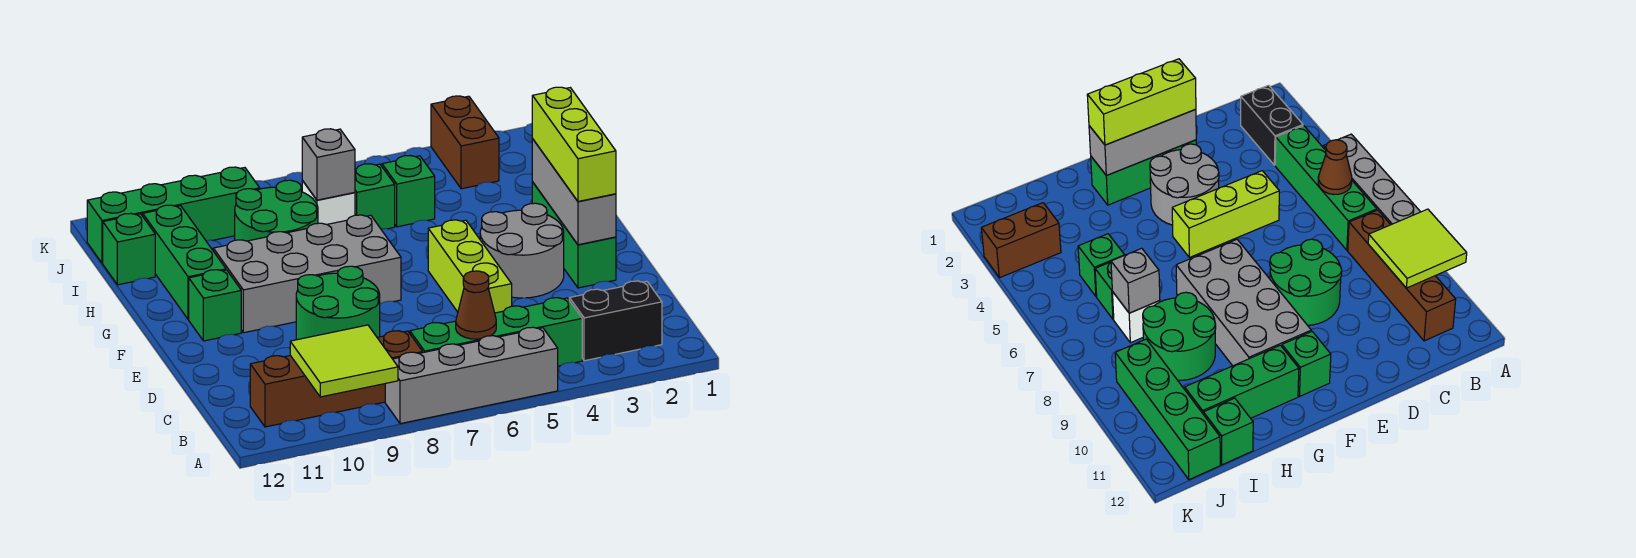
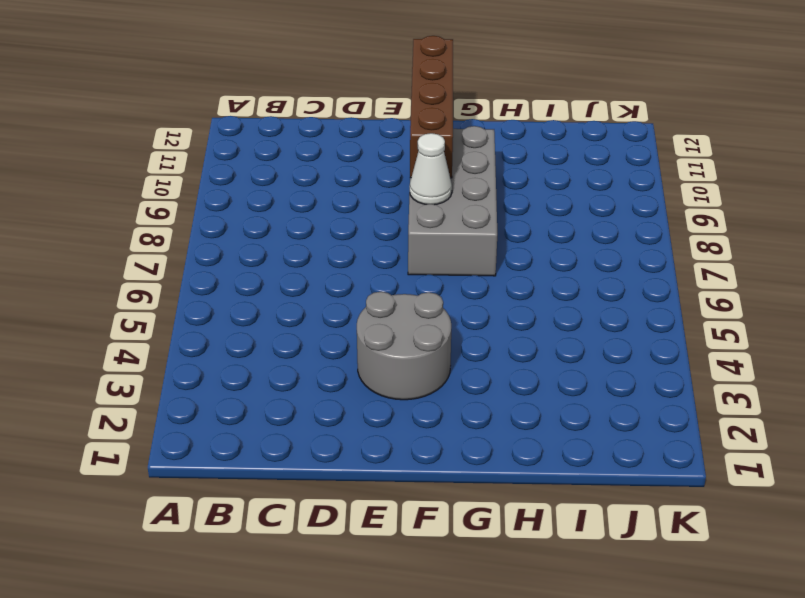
white 1x1 cone [410,133,452,205] -> none
brown 1x4 brick [410,36,453,178] -> brown 1x4 brick moved to [250,331,423,427]
none -> grey 1x4 brick [385,327,558,424]
none -> black 1x2 brick [569,281,662,361]
none -> green 1x4 brick [410,298,582,366]

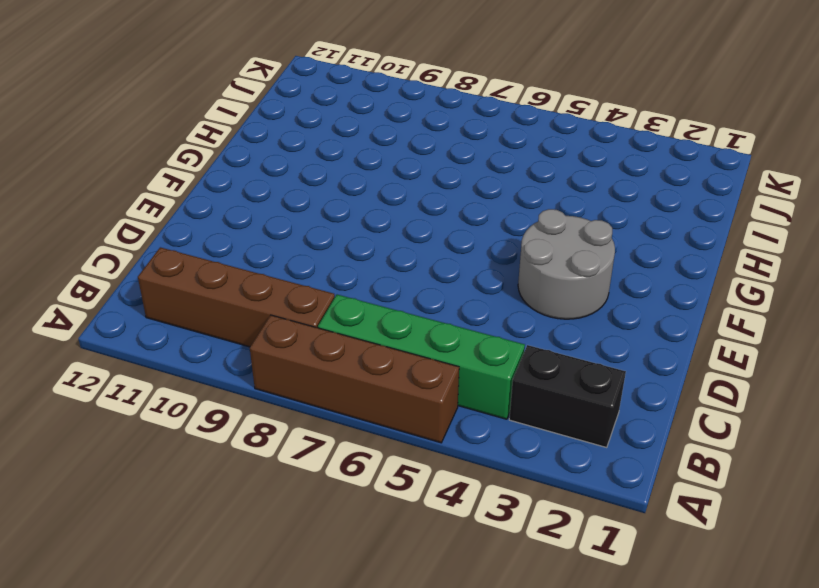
brown 1x4 brick [250,315,459,443] -> grey 1x4 brick [385,327,558,424]
none -> lime 1x3 brick [428,220,512,313]
none -> green 2x2 round brick [296,266,380,340]
none -> green 1x3 brick [532,182,616,288]

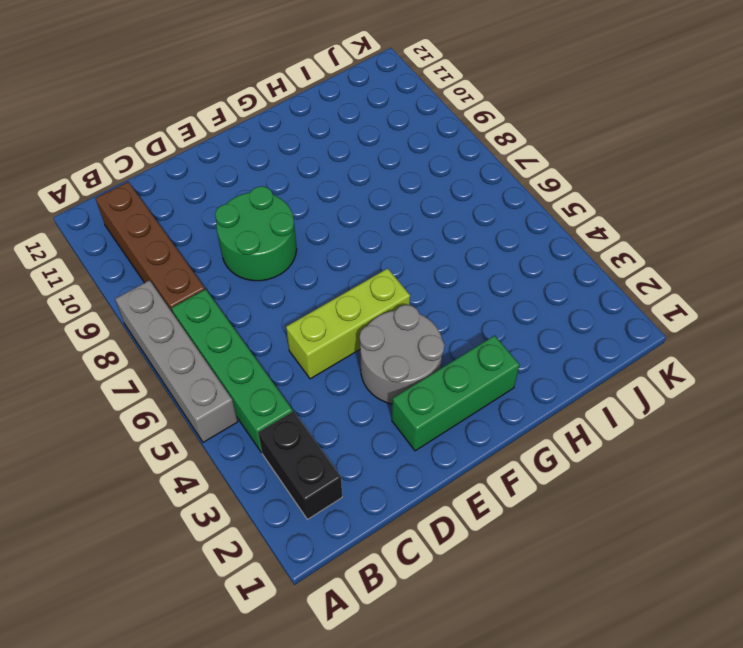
none -> grey 2x4 brick [213,215,401,333]
none -> green 1x1 brick [189,270,241,341]
none -> green 1x3 brick [143,205,226,320]

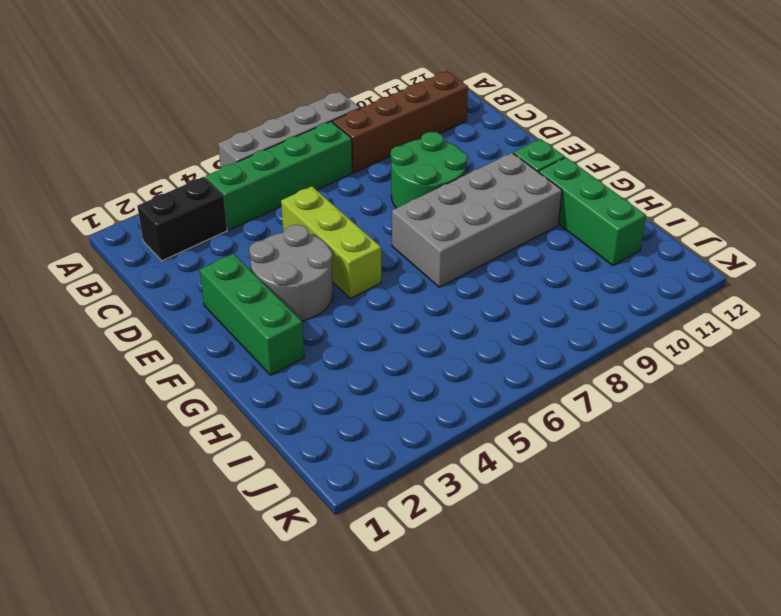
none -> green 2x2 round brick [235,180,318,241]
none -> green 1x1 brick [382,156,435,227]
none -> green 1x1 brick [355,164,395,229]

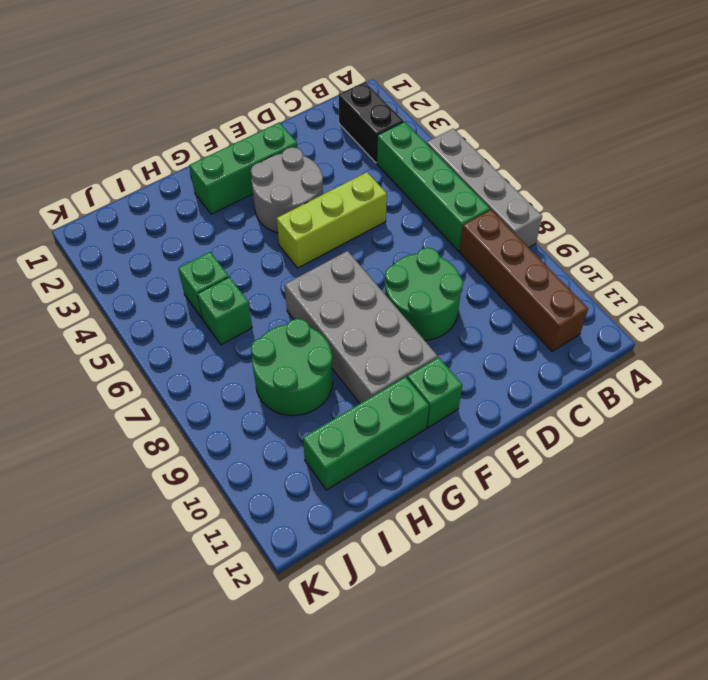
none -> white 1x1 brick [302,181,355,225]
none -> green 1x1 brick [103,214,155,285]
none -> brown 1x2 brick [431,96,499,189]

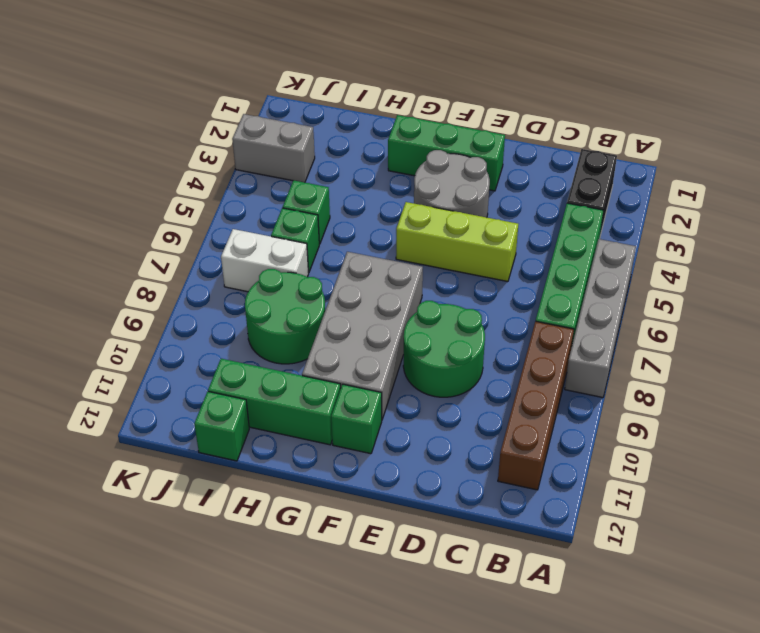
white 1x2 brick [221,229,309,292] -> white 1x1 brick [302,181,355,225]
grey 1x2 brick [232,114,315,182] -> brown 1x2 brick [431,96,499,189]
none -> green 1x4 brick [87,167,260,263]
none -> lime 2x2 tile [290,325,398,397]
none -> brown 1x1 cone [456,271,496,339]

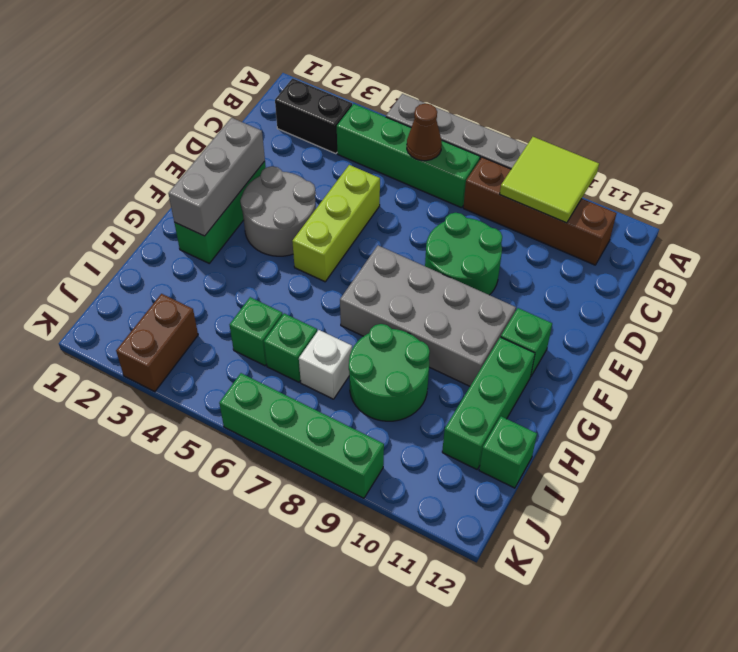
green 1x4 brick [219,373,384,498] -> green 1x4 brick moved to [87,167,260,263]
none -> grey 1x1 brick [302,129,355,200]
none -> lime 1x3 brick [532,87,616,201]

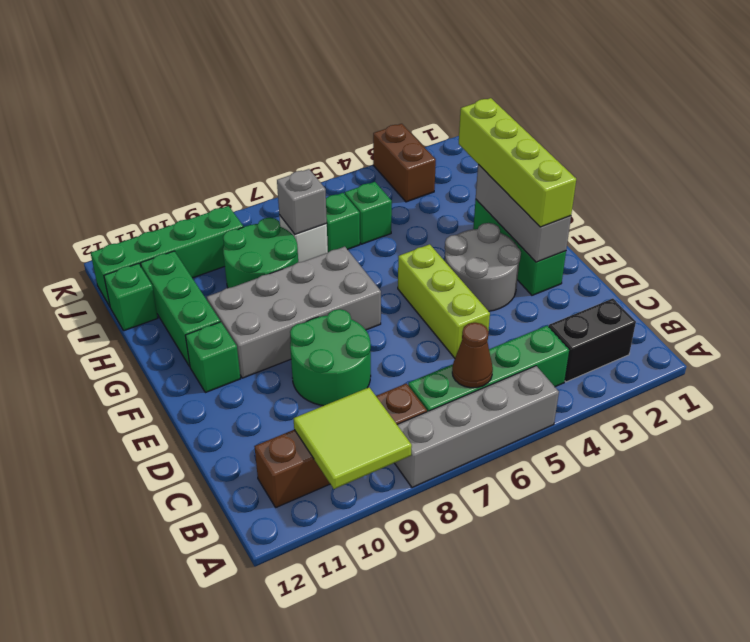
lime 1x4 brick [459,98,576,227] -> lime 1x3 brick [532,87,616,201]

